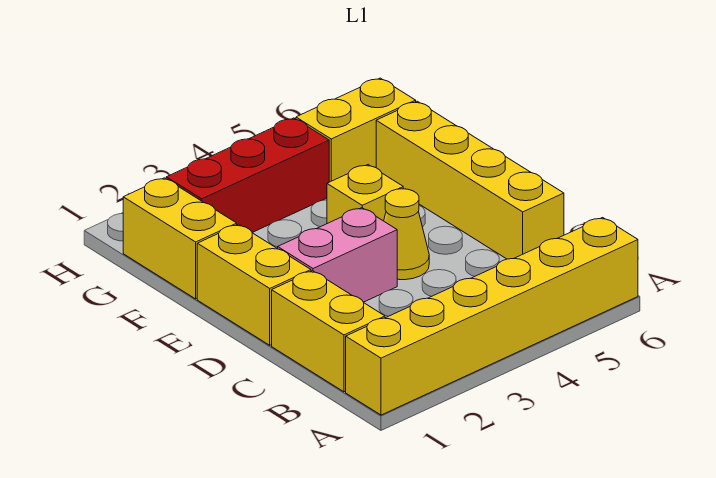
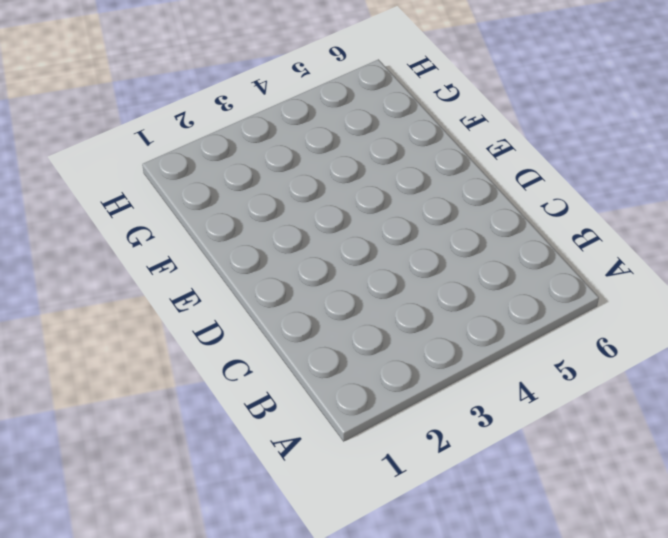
none -> yellow 1x6 brick [346,218,638,415]
none -> yellow 1x2 brick [272,271,385,392]

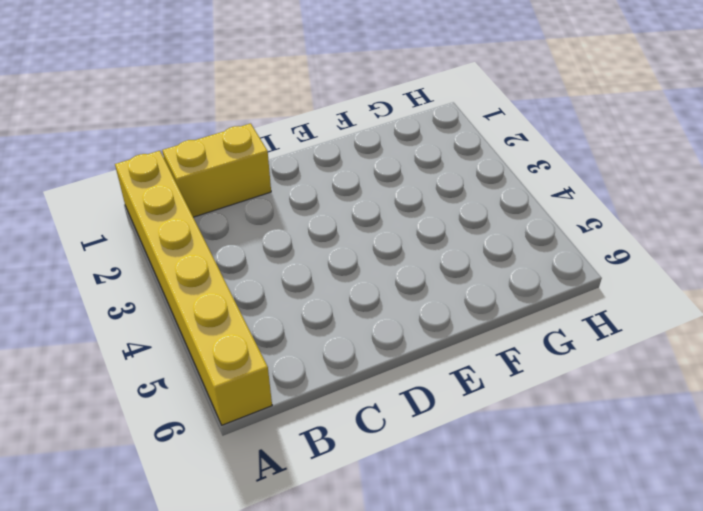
none -> yellow 1x4 brick [376,101,564,259]
none -> yellow 1x2 brick [197,224,311,345]

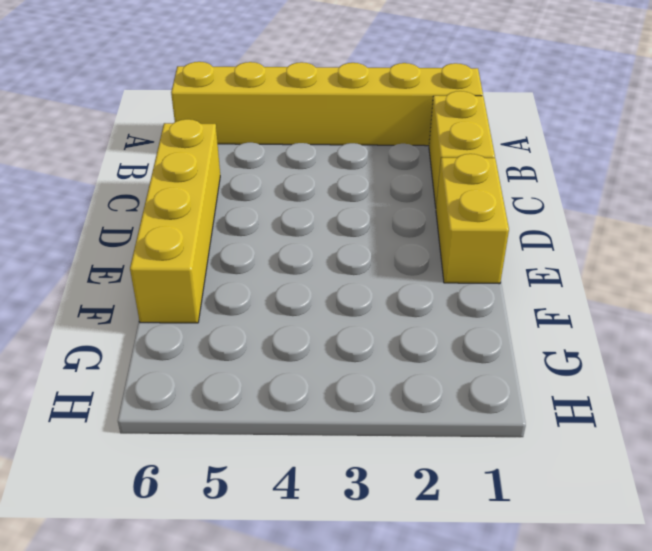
none -> pink 1x2 brick [278,208,397,302]
none -> yellow 1x1 cone [384,189,429,280]

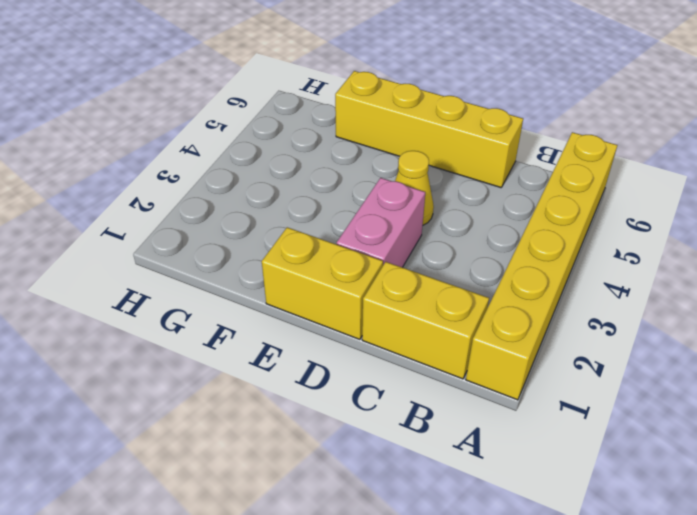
none -> yellow 1x1 brick [327,165,403,224]
none -> yellow 1x2 brick [123,178,237,299]

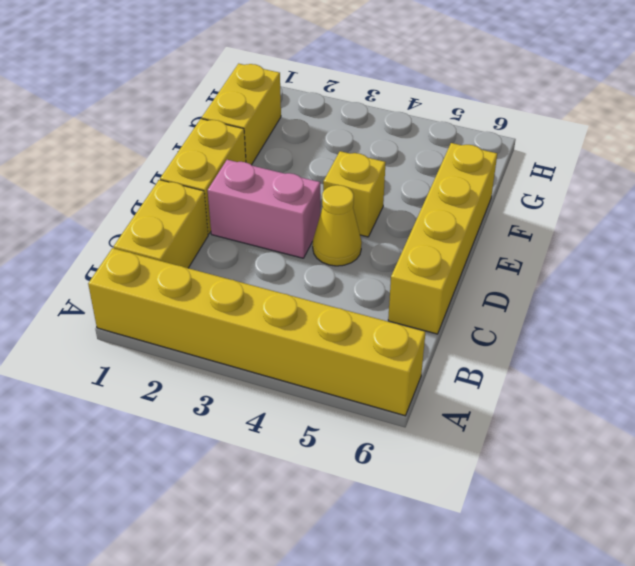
none -> red 1x3 brick [166,118,329,232]
none -> yellow 1x2 brick [296,78,416,182]

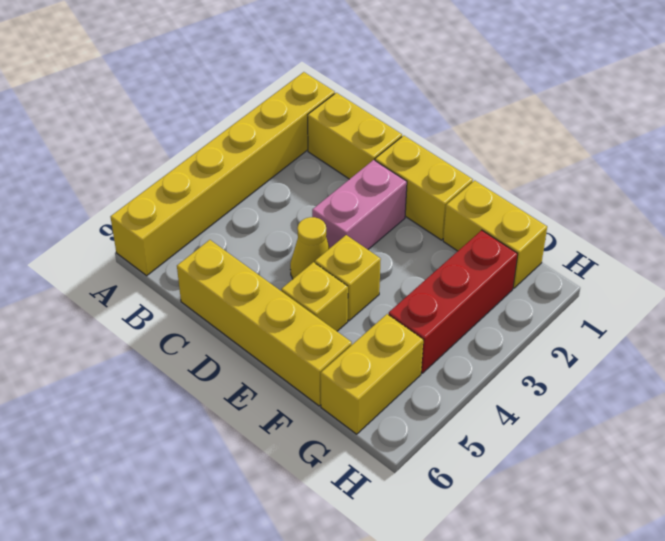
yellow 1x1 brick [281,262,348,331] -> none

